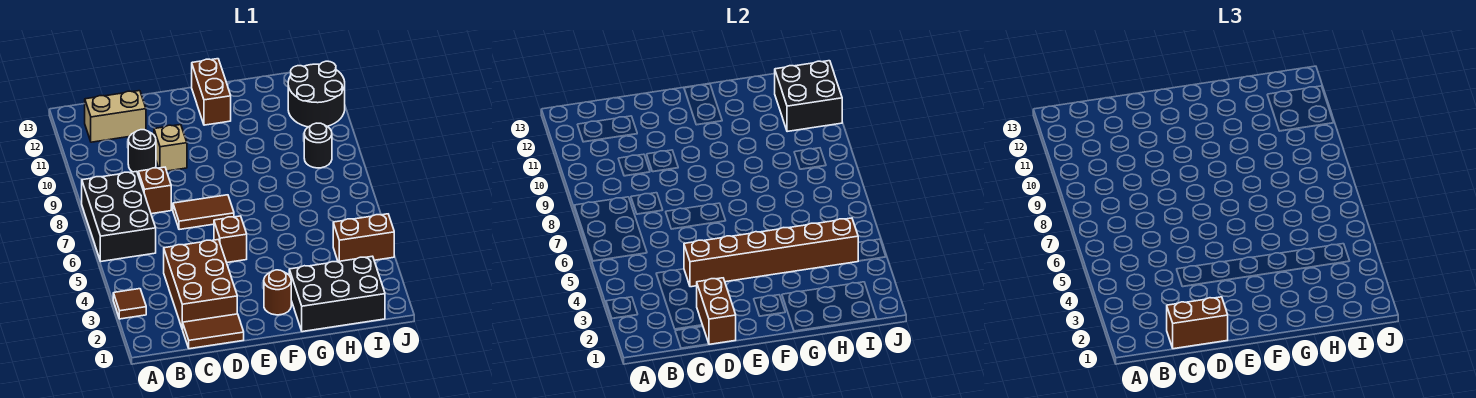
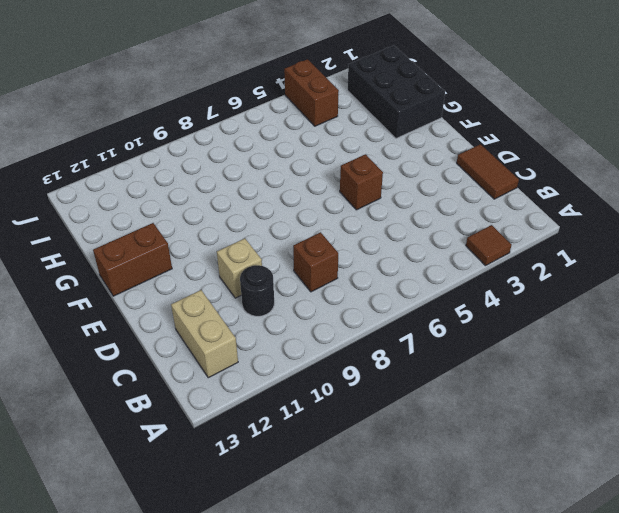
none -> black 2x3 brick [82,171,156,261]
none -> brown 2x3 brick [164,239,237,329]
none -> brown 1x2 tile [173,195,234,230]

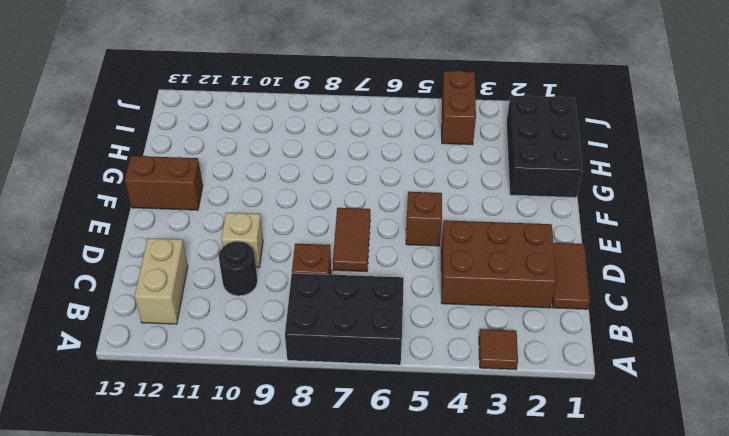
none -> brown 1x1 round brick [264,270,291,315]
none -> black 1x1 round brick [304,123,332,168]
none -> black 2x2 round brick [288,61,345,127]

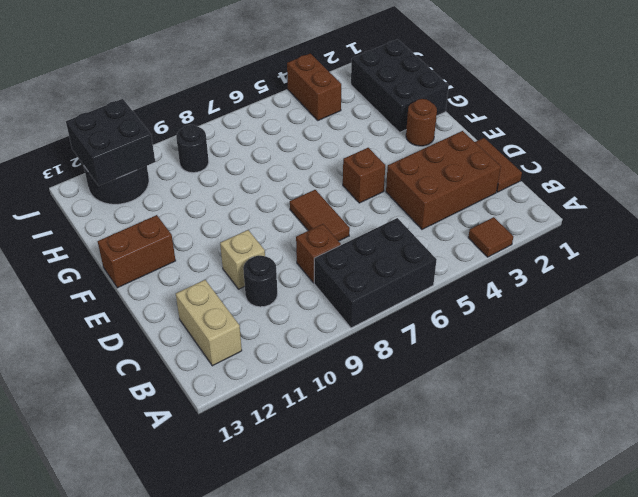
none -> brown 1x2 brick [697,278,736,344]
none -> brown 1x6 brick [684,218,858,287]
none -> brown 1x2 brick [1167,297,1228,349]

